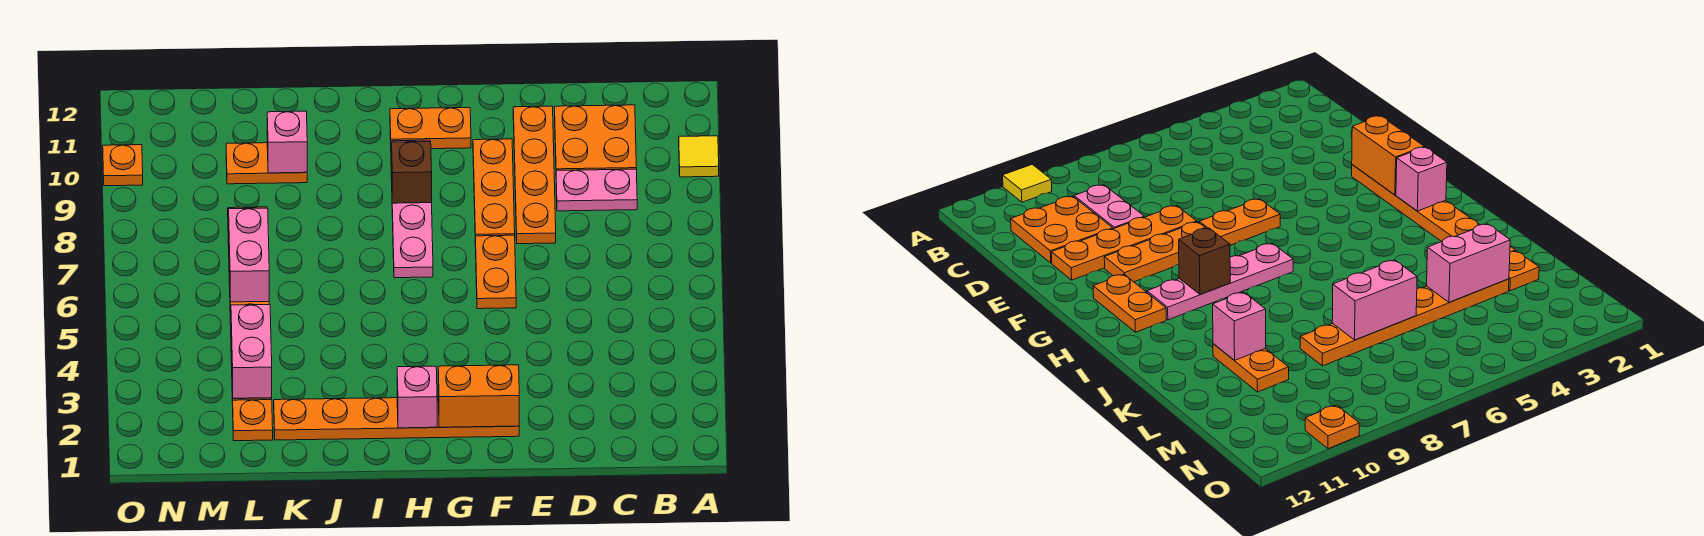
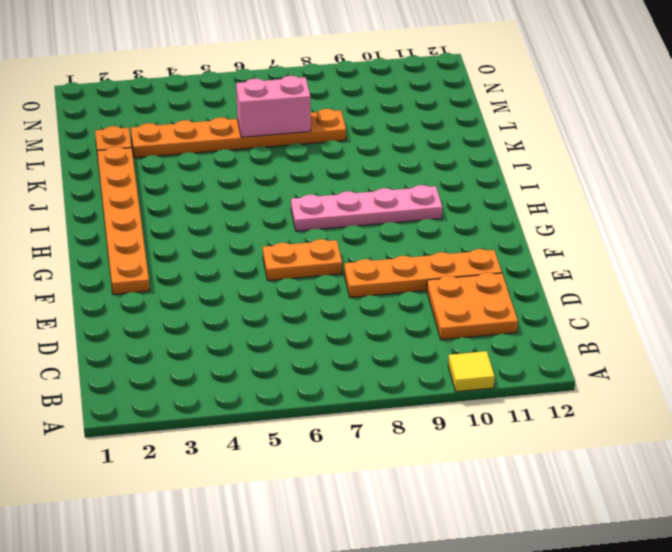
none -> pink 1x2 plate [556,169,637,211]
none -> orange 1x3 plate [473,139,515,236]
none -> orange 1x2 plate [390,108,471,149]

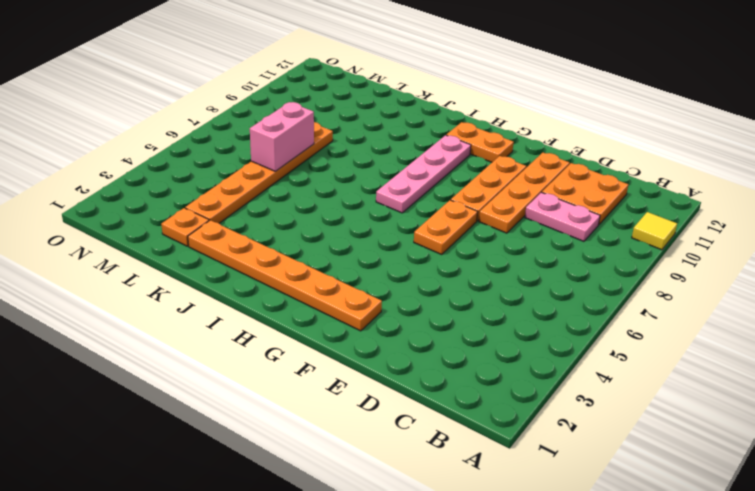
none -> orange 1x2 plate [226,143,307,184]
none -> orange 1x1 plate [103,145,143,186]
none -> orange 1x2 brick [438,365,519,427]

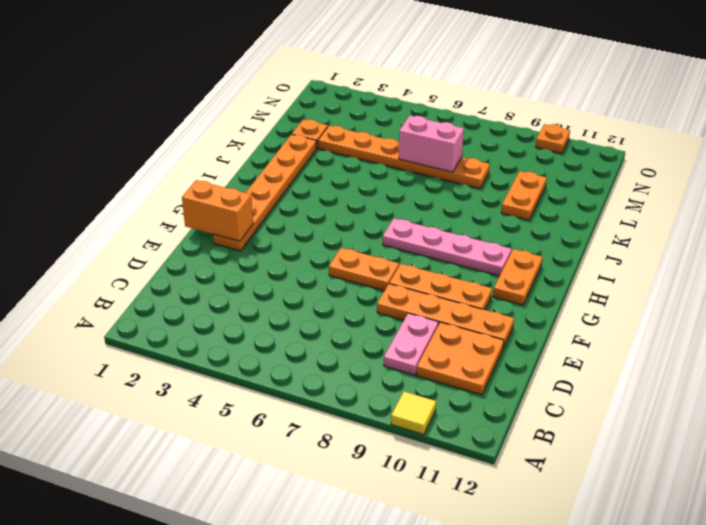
orange 1x2 brick [182,180,253,241] -> orange 1x2 brick turned to [438,365,519,427]
none -> pink 1x1 brick [397,366,437,428]
none -> brown 1x1 brick [391,142,432,203]
none -> pink 1x1 brick [267,111,307,173]

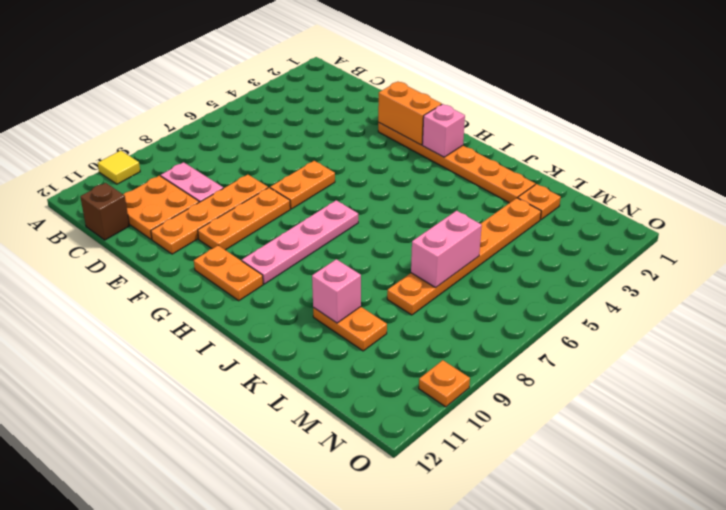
brown 1x1 brick [80,183,130,240] -> brown 1x1 brick moved to [391,142,432,203]
none -> pink 1x2 brick [231,305,272,398]

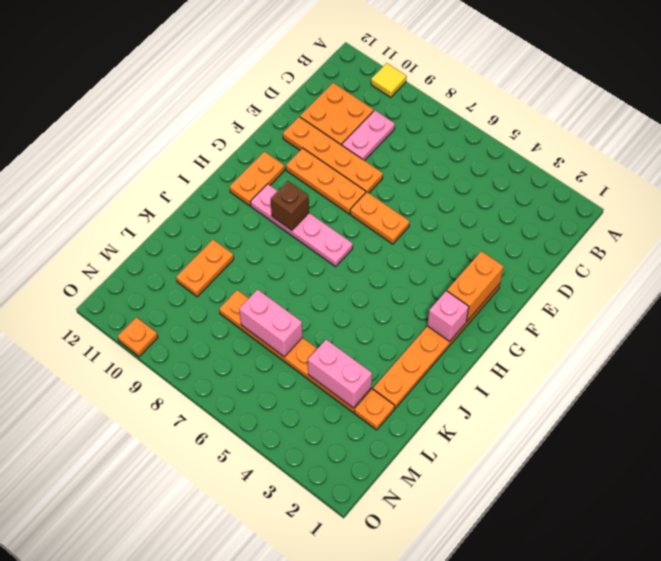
none -> pink 1x1 brick [267,111,307,173]

